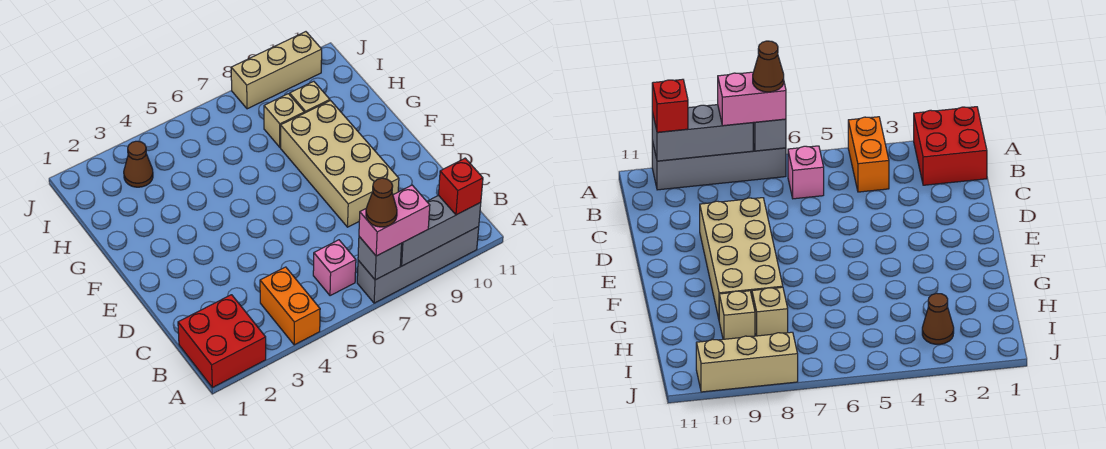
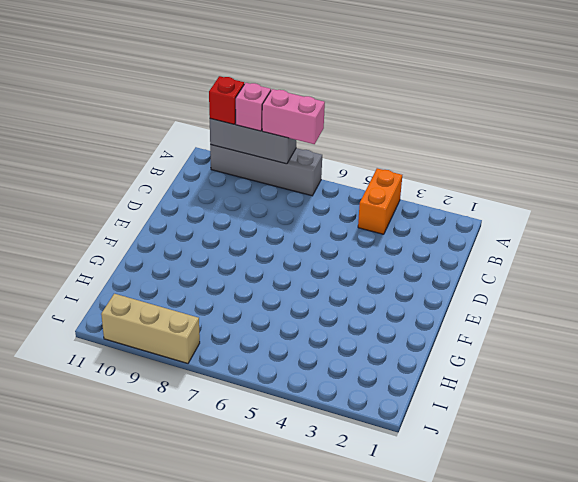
pink 1x1 brick [236,83,271,131] -> pink 1x1 brick moved to [313,240,356,296]
none -> red 2x2 brick [178,295,266,388]
none -> tan 2x4 brick [281,101,399,227]
none -> tan 1x1 brick [264,94,304,147]

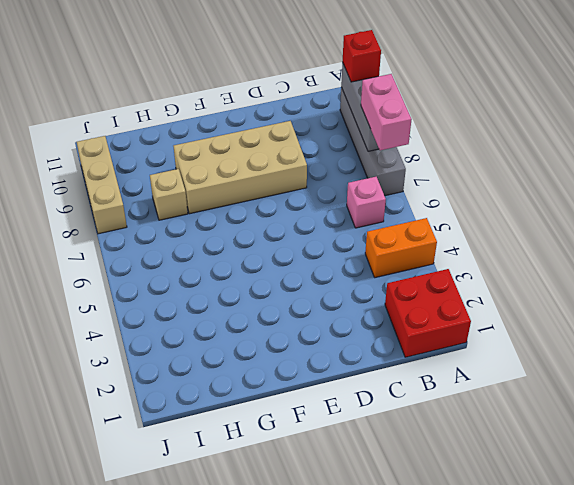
none -> tan 1x1 brick [290,81,330,113]
none -> brown 1x1 cone [124,141,153,187]
none -> grey 1x1 brick [358,237,402,280]

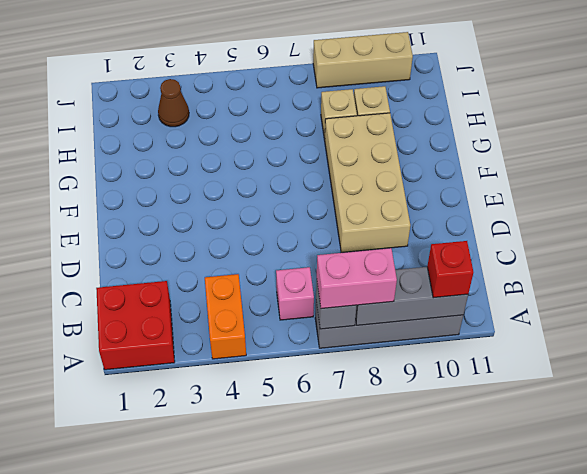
none -> brown 1x1 cone [366,178,397,227]

